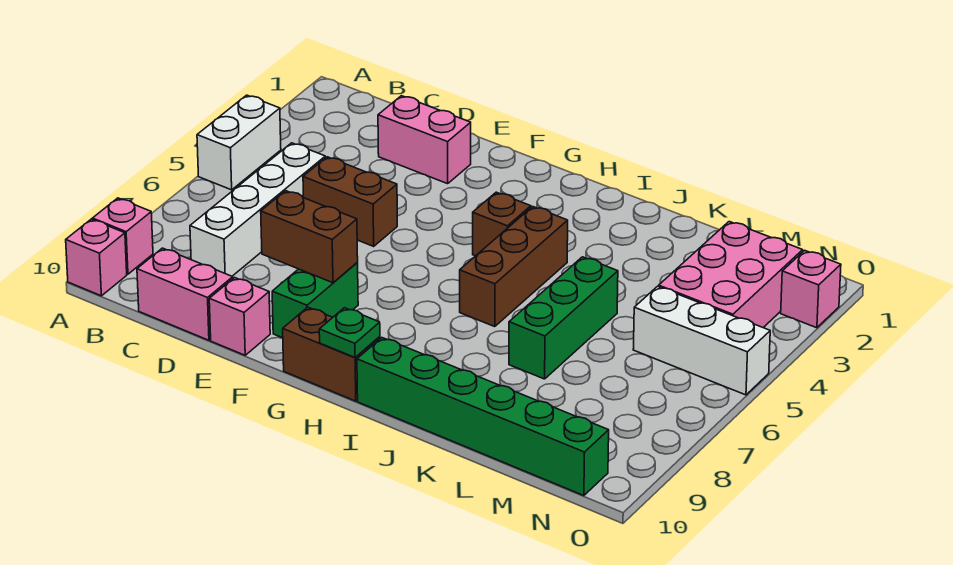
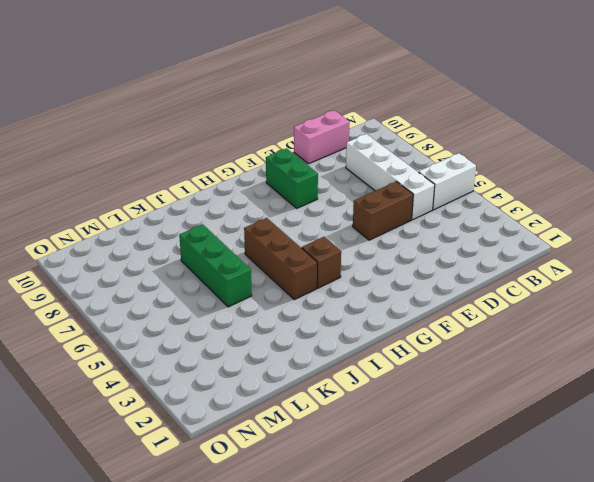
white 1x2 brick [419,153,476,210] -> white 1x2 brick turned to [197,95,281,190]
none -> pink 1x1 brick [93,198,153,274]
none -> pink 1x1 brick [66,219,127,296]
none -> pink 1x2 brick [378,96,471,184]

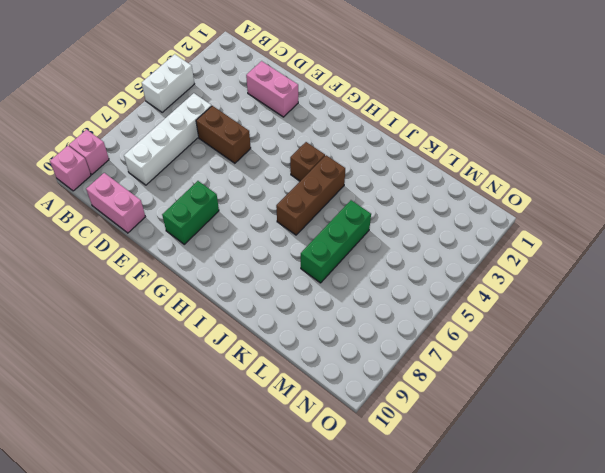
none -> pink 1x1 brick [209,278,270,355]
none -> brown 1x2 brick [283,307,380,401]
none -> green 1x6 brick [357,338,609,496]

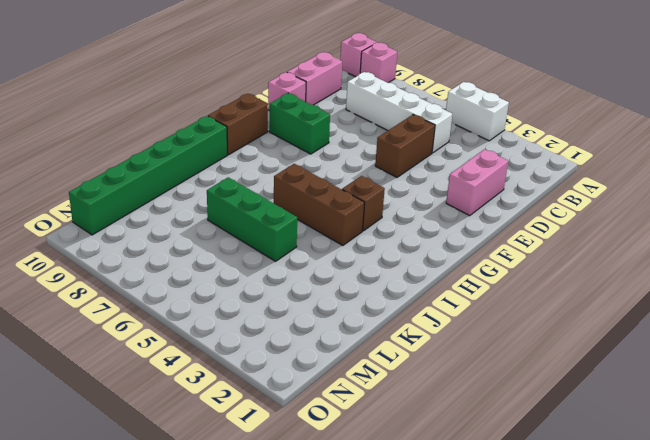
none -> pink 2x3 brick [659,222,803,327]
none -> white 1x3 brick [633,286,770,395]
none -> pink 1x1 brick [781,250,841,328]

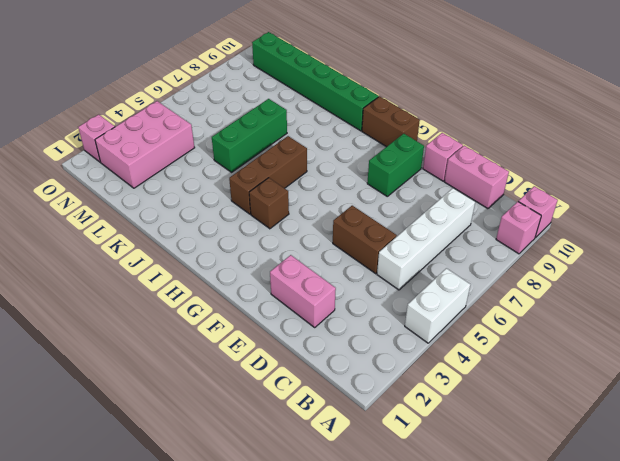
none -> white 1x3 brick [633,286,770,395]
none -> brown 1x2 brick [261,191,358,283]
none -> green 1x1 plate [319,308,380,357]

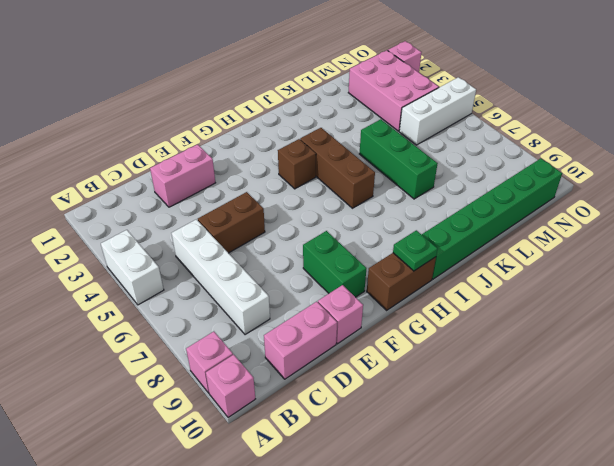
none -> brown 1x2 brick [261,191,358,283]

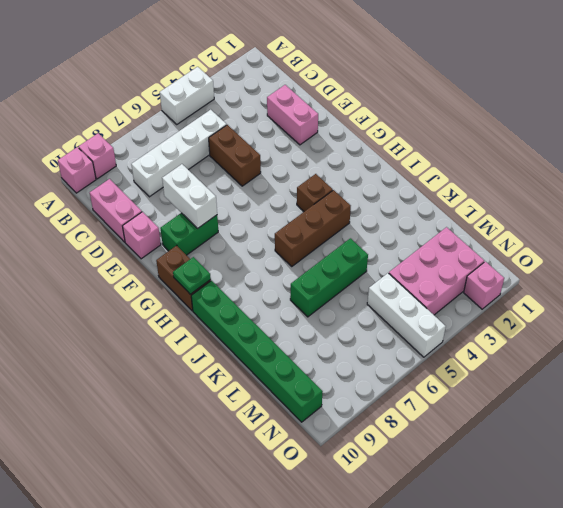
white 1x2 brick [162,164,217,228] -> brown 1x2 brick [261,191,358,283]

